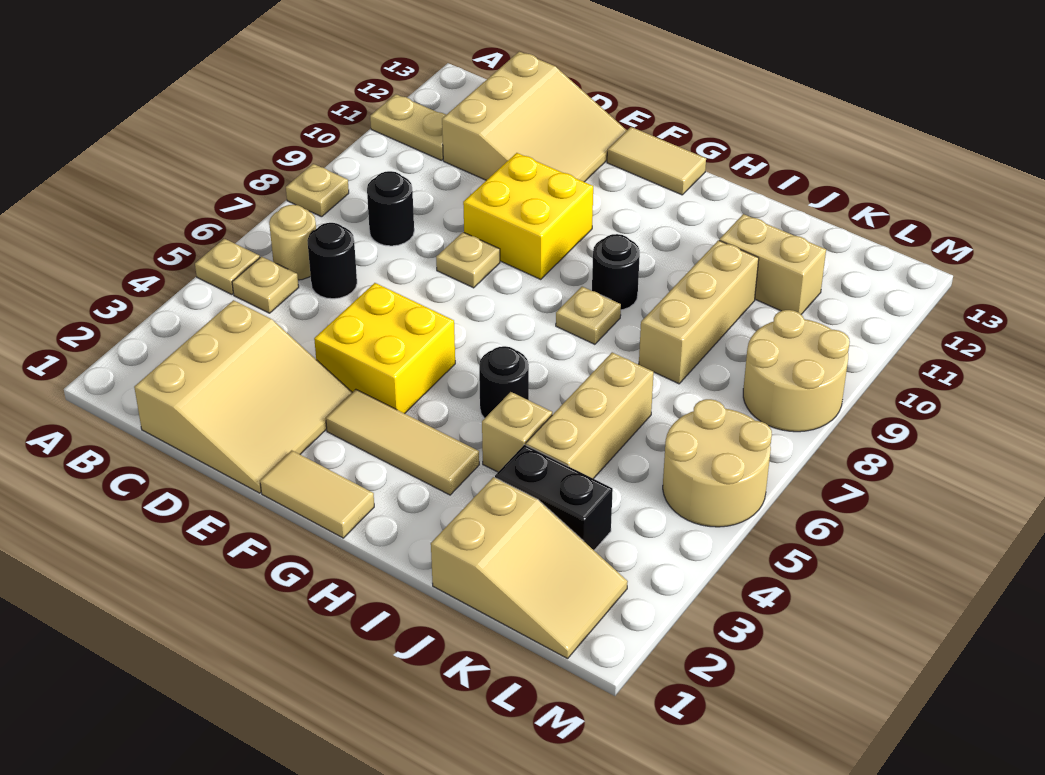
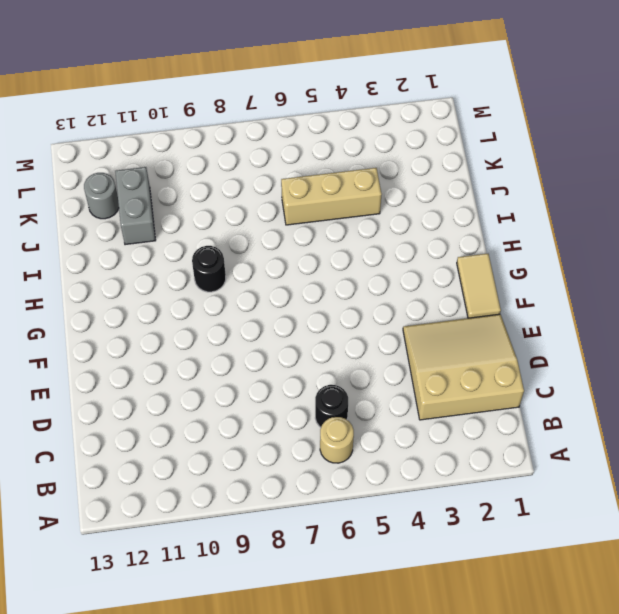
grey 1x2 brick [115,167,156,245] -> tan 1x2 brick [719,214,826,314]
grey 1x1 round brick [84,173,119,219] -> none
none -> tan 1x1 plate [195,239,260,295]
none -> tan 1x1 plate [286,164,349,217]
none -> tan 1x2 plate [370,94,446,160]

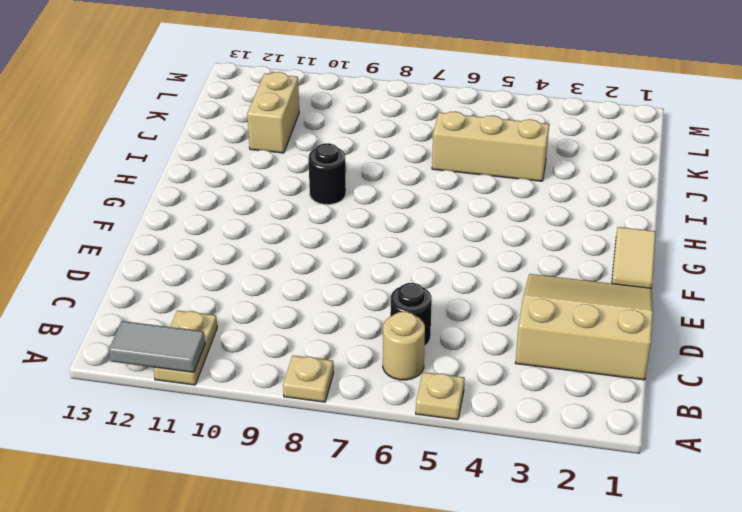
grey 1x2 tile [109,321,205,372] -> none
none -> tan 1x1 plate [232,256,299,313]
none -> black 1x1 round brick [367,171,414,246]
none -> tan 3x3 slope [442,52,627,182]

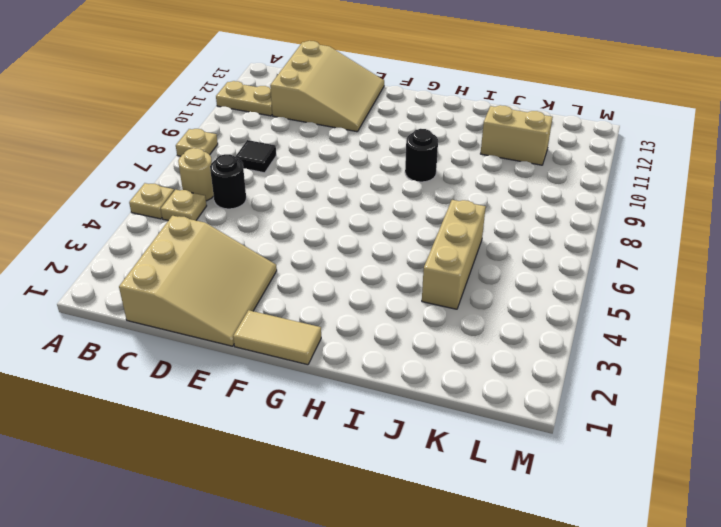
black 1x1 tile [235,140,276,173] -> black 1x1 round brick [367,171,414,246]
none -> yellow 2x2 brick [314,283,455,414]
none -> tan 1x1 plate [436,232,500,288]
none -> yellow 2x2 brick [463,153,593,279]

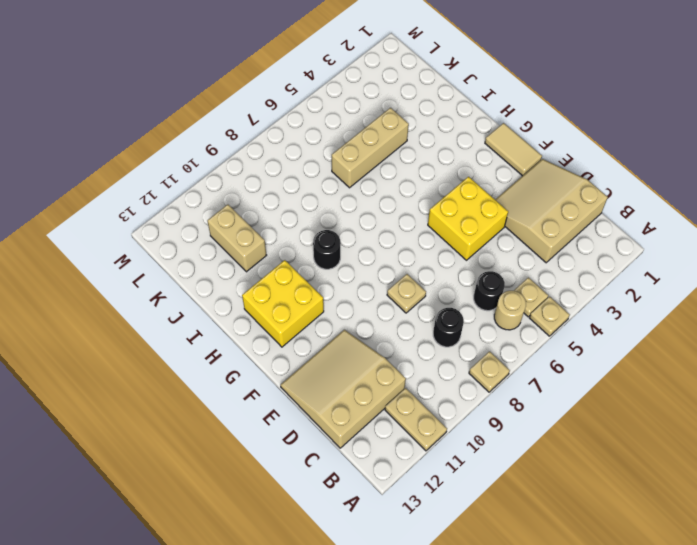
yellow 2x2 brick [242,260,324,347] -> yellow 2x2 brick moved to [463,153,593,279]
none -> tan 1x3 tile [326,389,479,495]
none -> tan 1x2 tile [607,127,706,195]
none -> black 1x1 round brick [479,346,529,418]

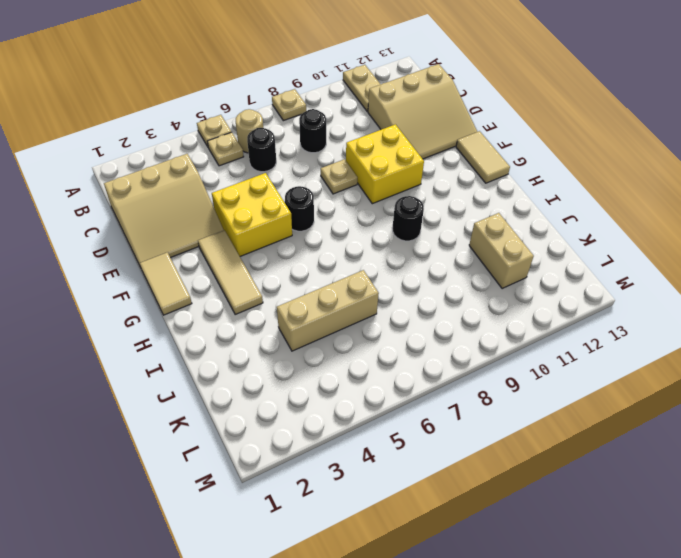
black 1x1 round brick [285,186,314,231] -> black 1x1 round brick moved to [479,346,529,418]
none -> tan 1x1 plate [556,287,621,344]
none -> tan 1x1 brick [482,392,552,472]
none -> tan 2x3 slope [431,477,628,659]

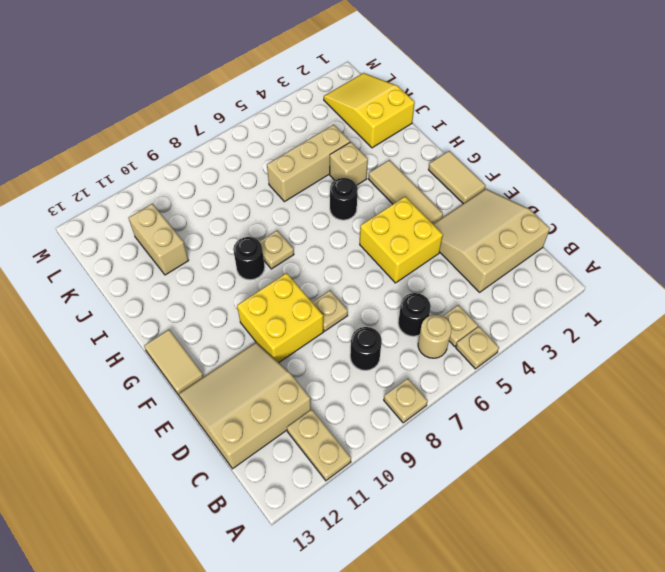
yellow 2x3 slope [324,73,415,148] -> tan 2x3 slope [431,477,628,659]
none -> black 1x2 brick [495,445,613,550]
none -> tan 1x3 brick [639,240,759,384]
none -> tan 2x2 round brick [663,399,772,527]

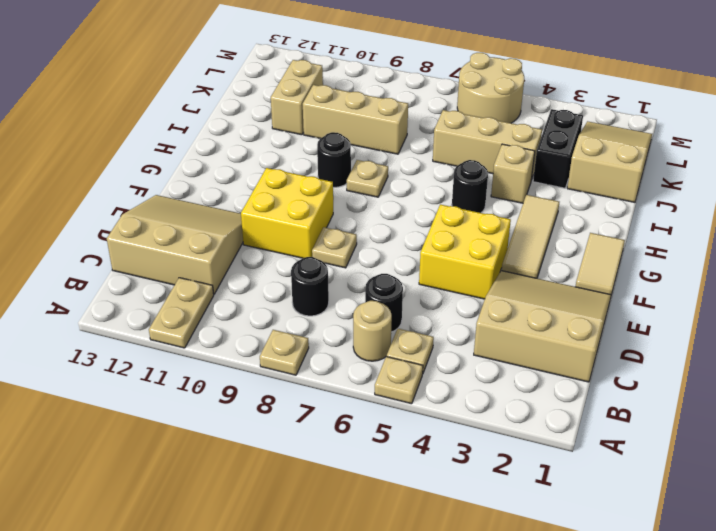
none -> tan 1x2 tile [607,127,706,195]
none -> tan 2x2 round brick [743,310,850,432]

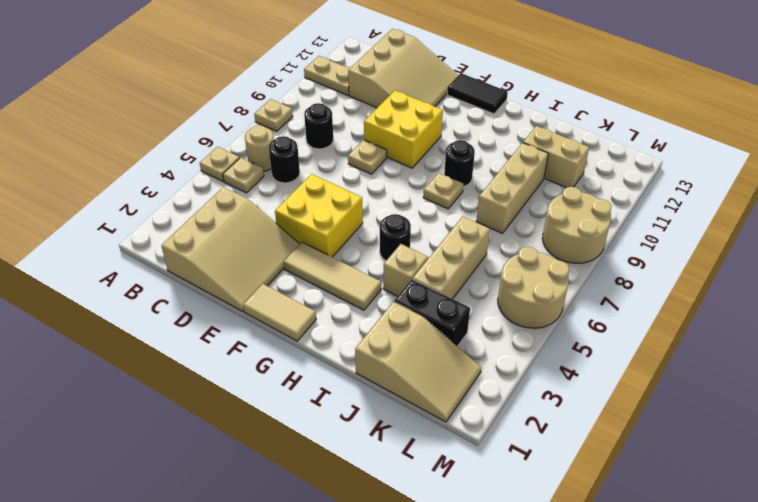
black 1x2 tile [447,73,508,114] -> tan 1x2 tile [607,127,706,195]

